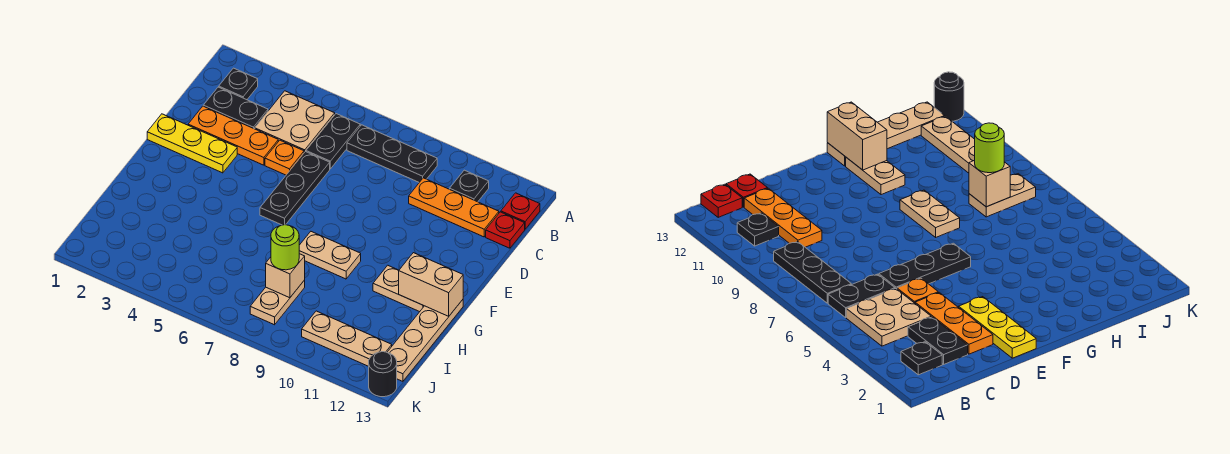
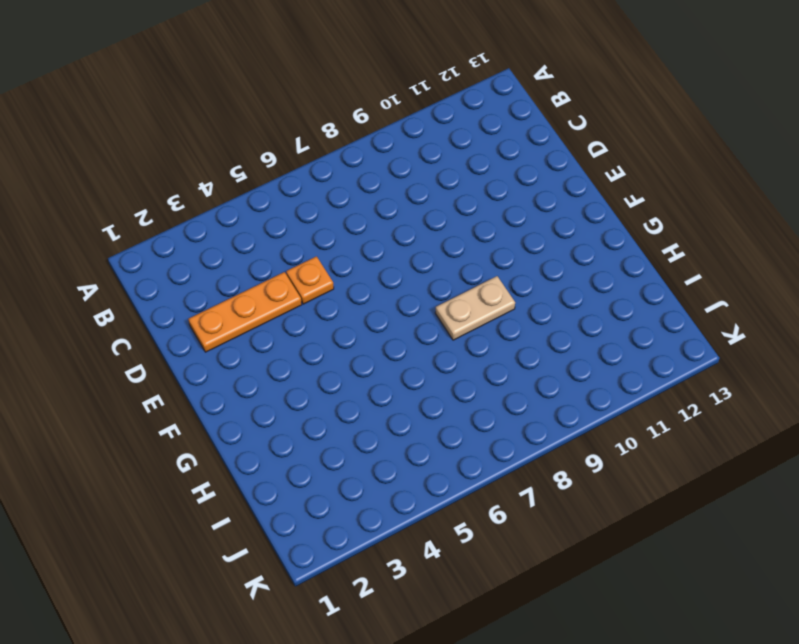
none -> black 1x1 plate [219,68,258,100]
none -> tan 2x2 plate [255,91,335,152]
none -> black 1x2 plate [306,114,360,169]

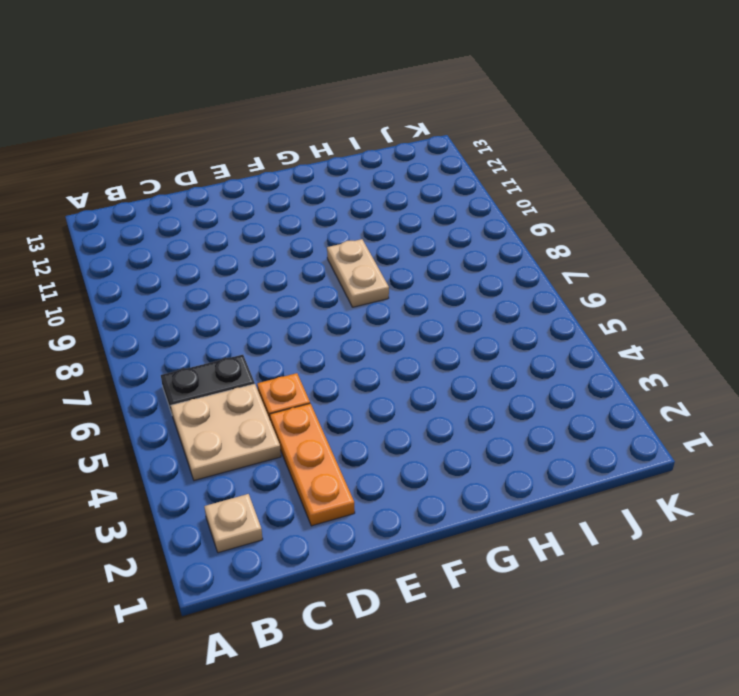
tan 1x1 plate [204,494,263,553] -> black 1x1 plate [219,68,258,100]
none -> black 1x3 plate [347,125,437,182]
none -> black 1x1 plate [450,170,489,202]
none -> red 1x1 plate [501,193,540,229]

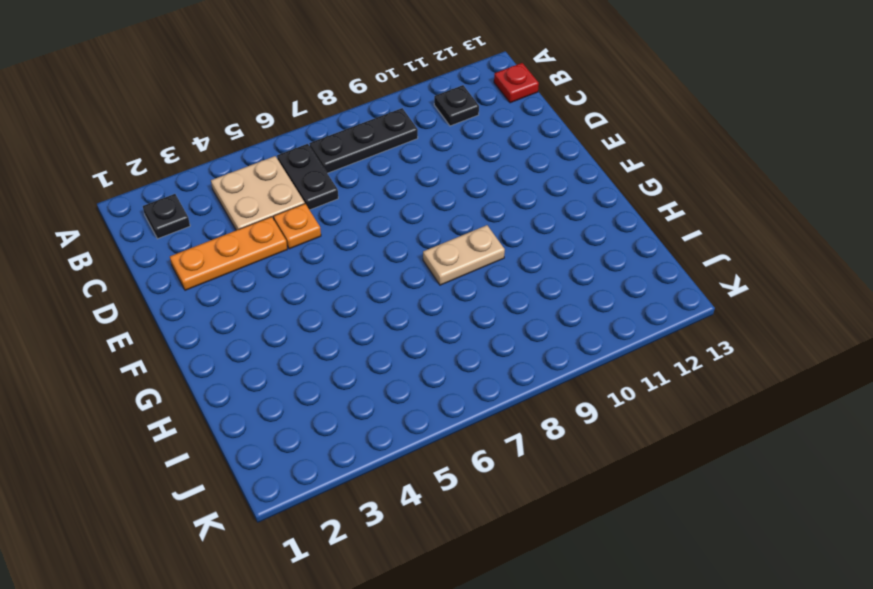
none -> black 1x2 plate [203,87,268,129]
none -> orange 1x3 plate [409,178,499,237]
none -> red 1x1 plate [486,212,525,248]

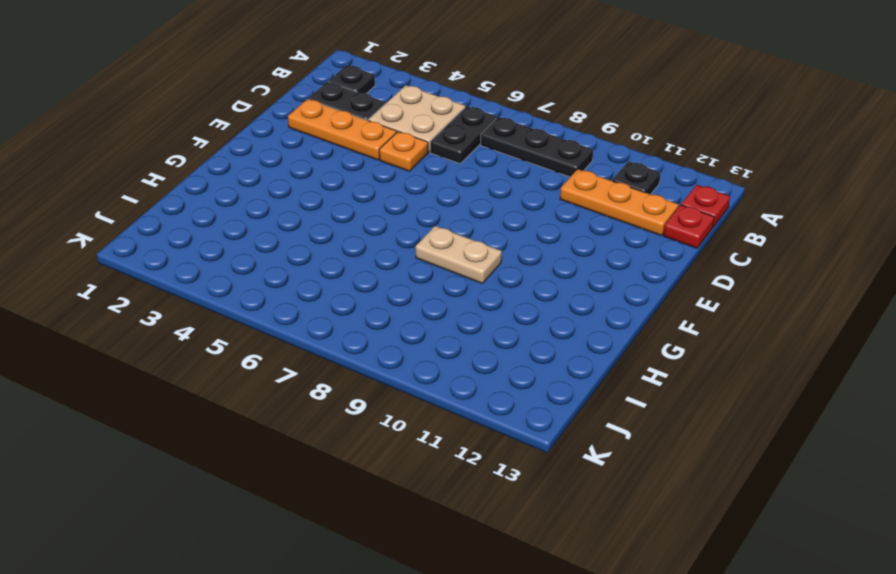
none -> black 1x3 plate [260,152,330,225]
none -> yellow 1x3 plate [147,114,237,173]
none -> tan 1x2 plate [373,265,424,312]

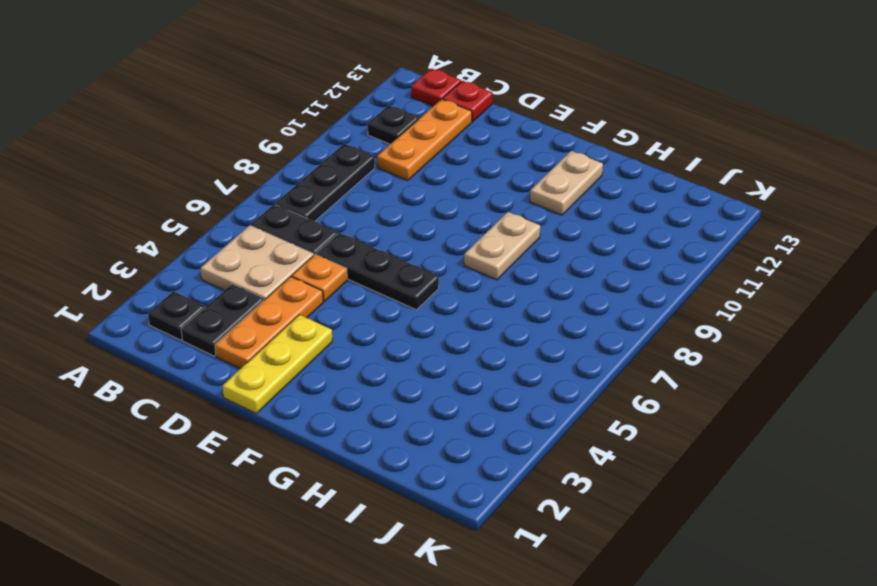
none -> tan 1x4 plate [387,300,463,381]
none -> tan 1x2 plate [250,280,305,325]
none -> tan 1x3 plate [302,311,392,366]

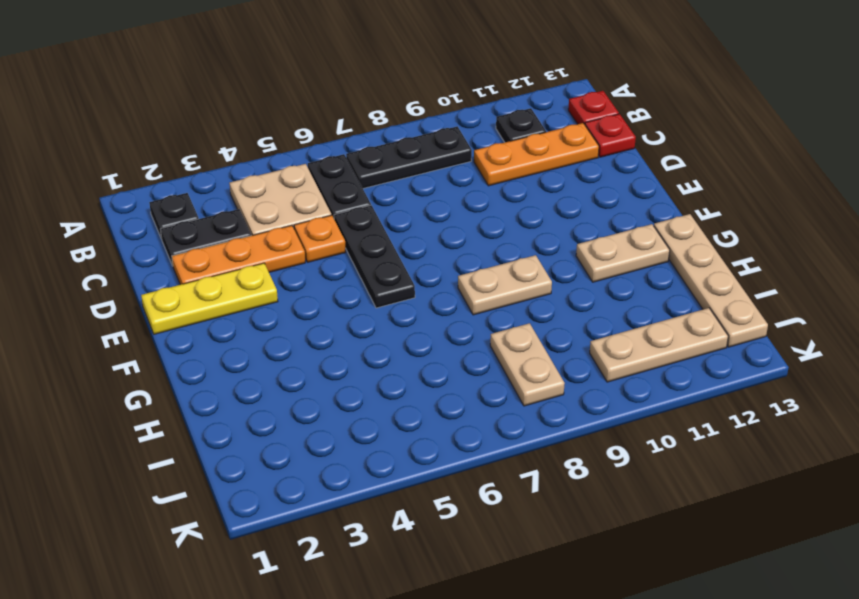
none -> black 1x1 round brick [369,352,397,397]
none -> tan 1x2 brick [399,253,463,316]
none -> tan 1x1 brick [266,254,305,298]

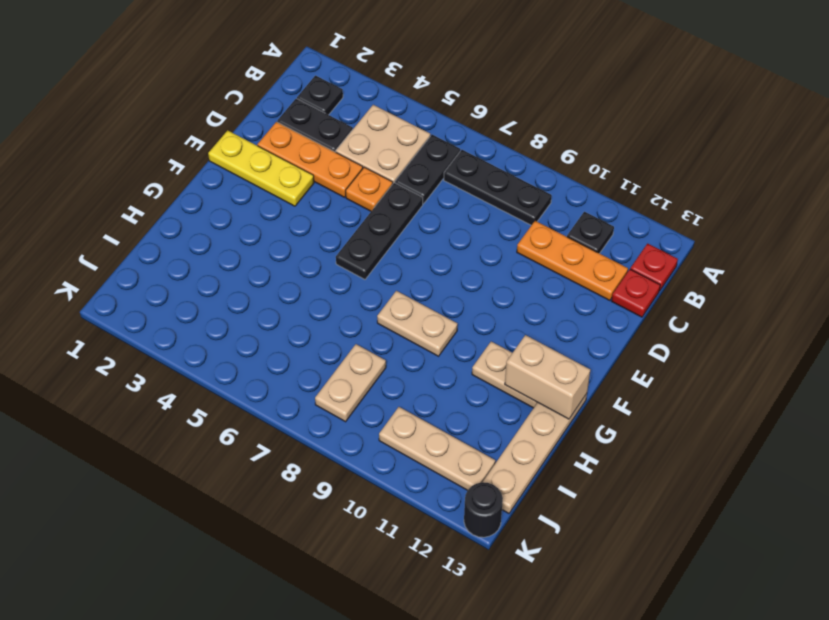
none -> tan 1x1 brick [266,254,305,298]
none -> lime 1x1 round brick [271,225,299,270]

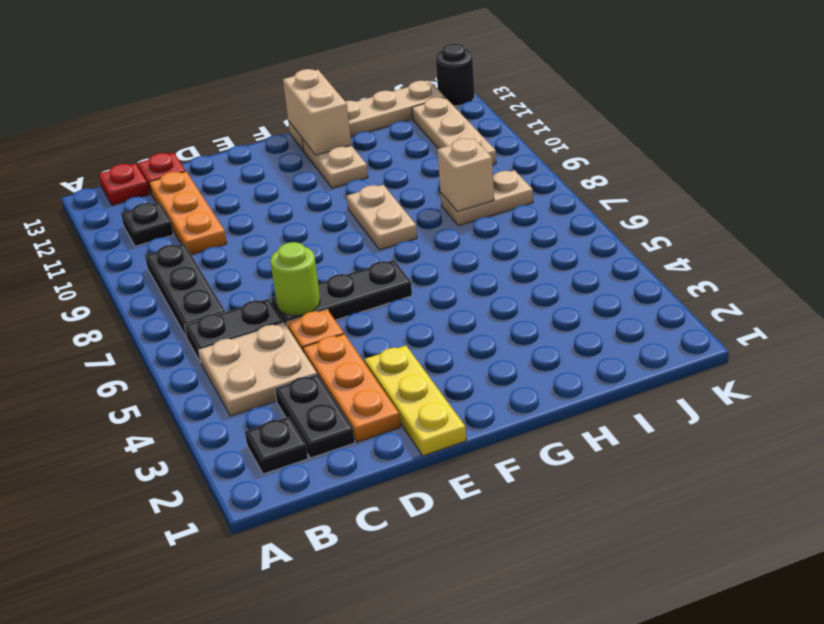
lime 1x1 round brick [270,242,320,316] -> lime 1x1 round brick moved to [271,225,299,270]

